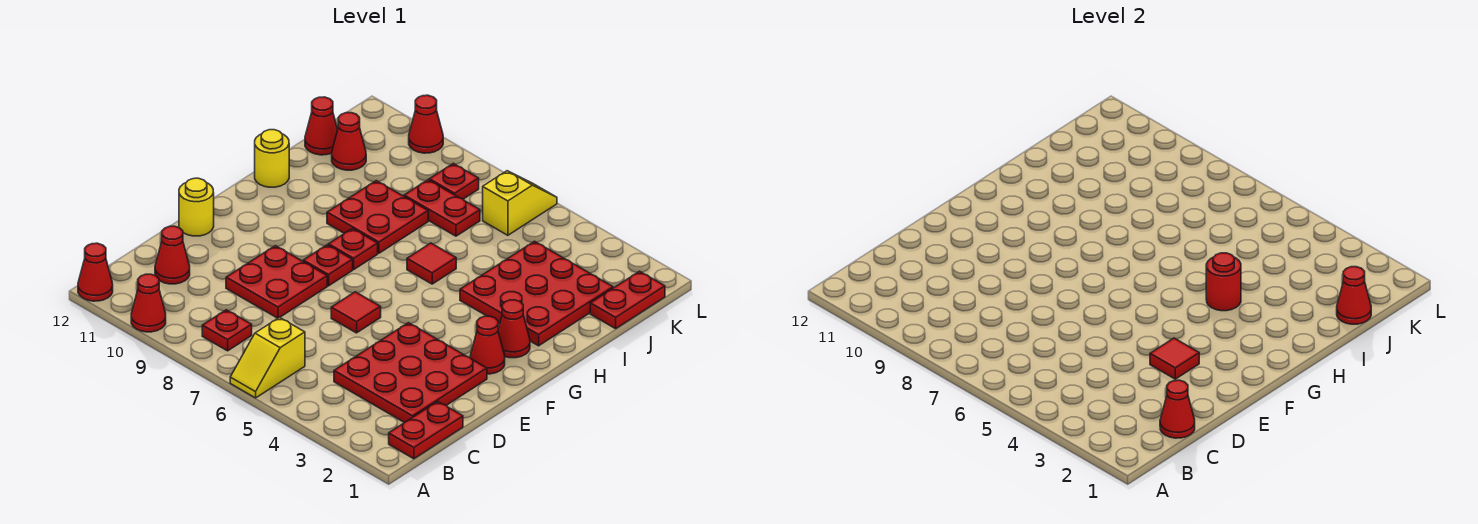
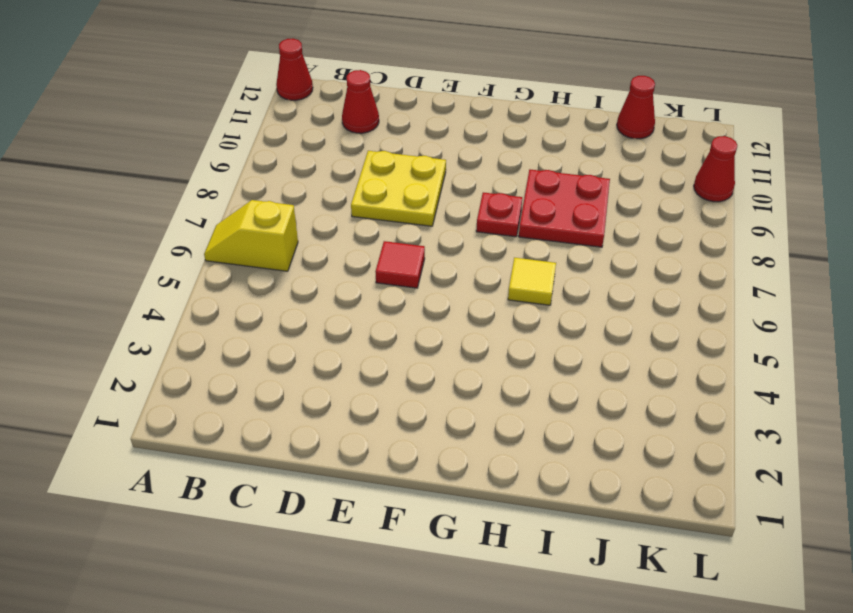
yellow 2x2 plate [351,151,446,226] -> red 2x2 plate [226,246,327,318]
yellow 1x1 tile [508,258,556,305] -> red 1x1 tile [407,243,456,284]
none -> red 1x1 cone [131,274,166,332]
none -> red 1x2 plate [389,401,463,459]
none -> red 1x1 plate [202,310,252,351]

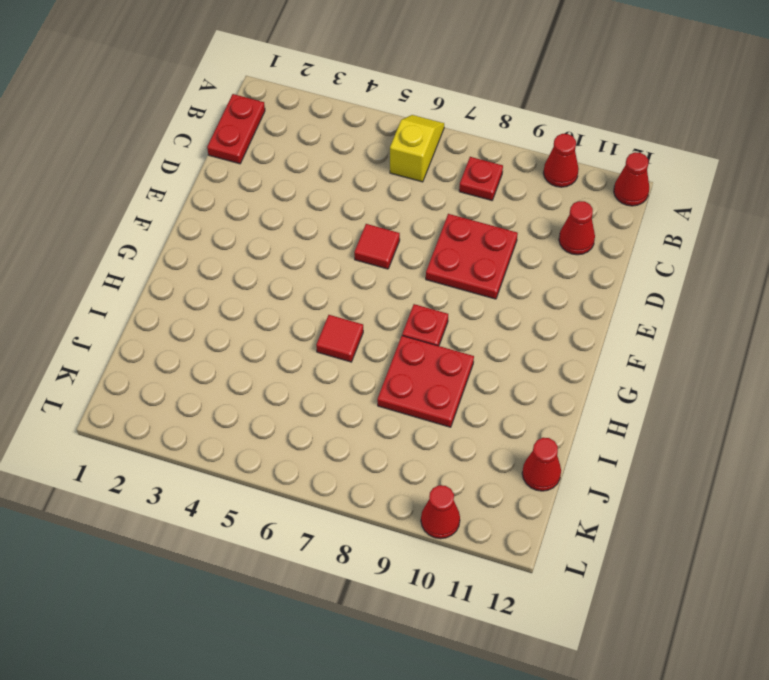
none -> red 3x3 plate [334,323,487,423]
none -> yellow 1x1 round brick [179,178,214,236]
none -> red 1x1 cone [470,316,505,374]

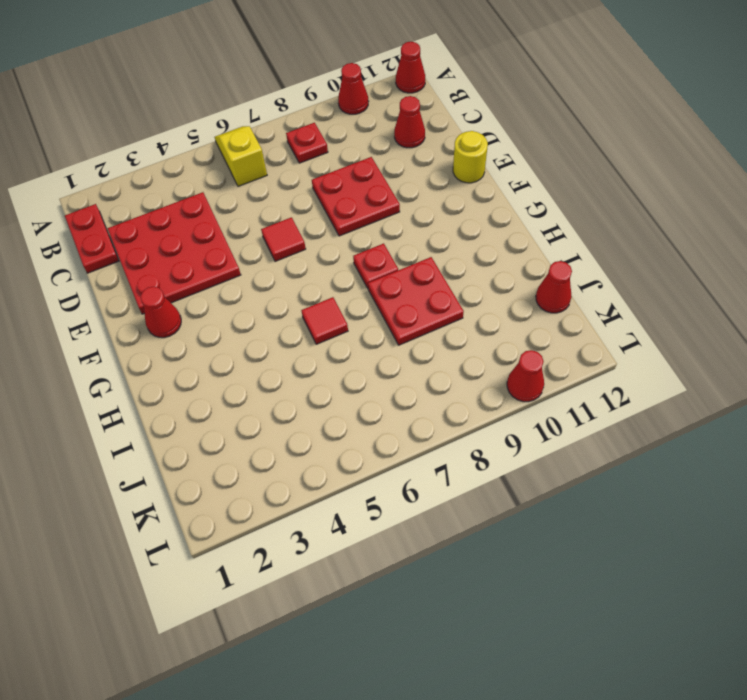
none -> red 1x1 plate [303,245,353,286]
none -> red 1x1 cone [498,300,530,358]
none -> red 3x3 plate [460,241,613,346]

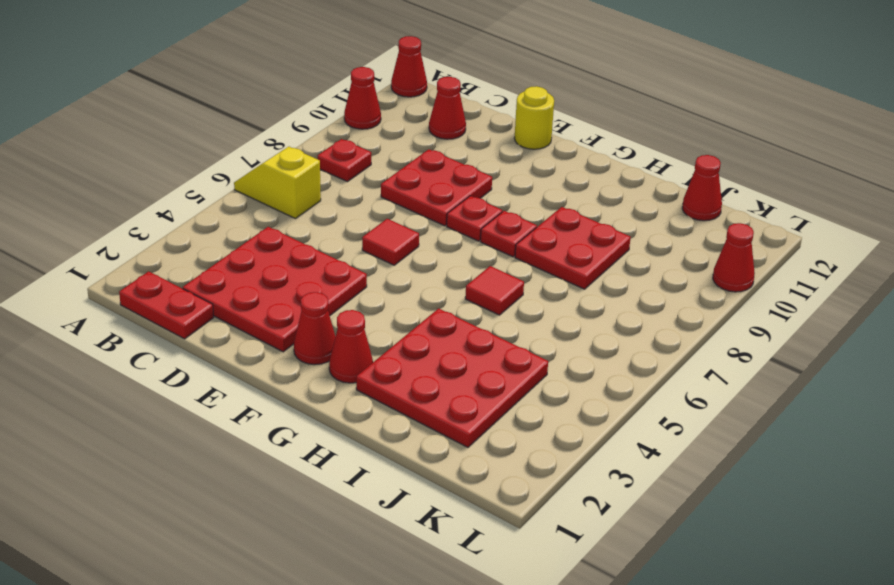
none -> yellow 1x1 round brick [255,130,289,187]
none -> red 1x2 plate [590,271,665,329]
none -> red 1x2 plate [404,180,480,236]

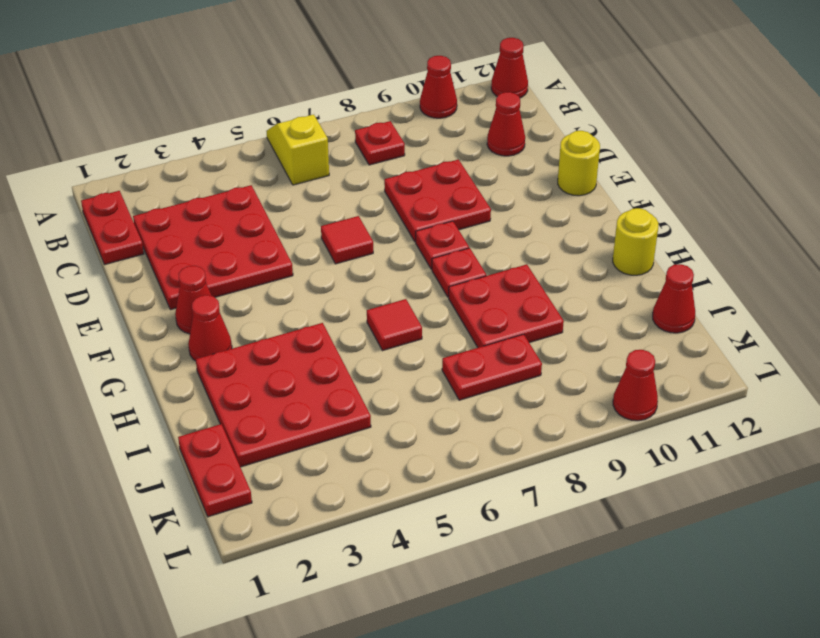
none -> red 1x1 cone [332,113,366,170]
none -> yellow 1x2 slope [483,171,557,235]
none -> red 1x1 plate [429,163,479,199]

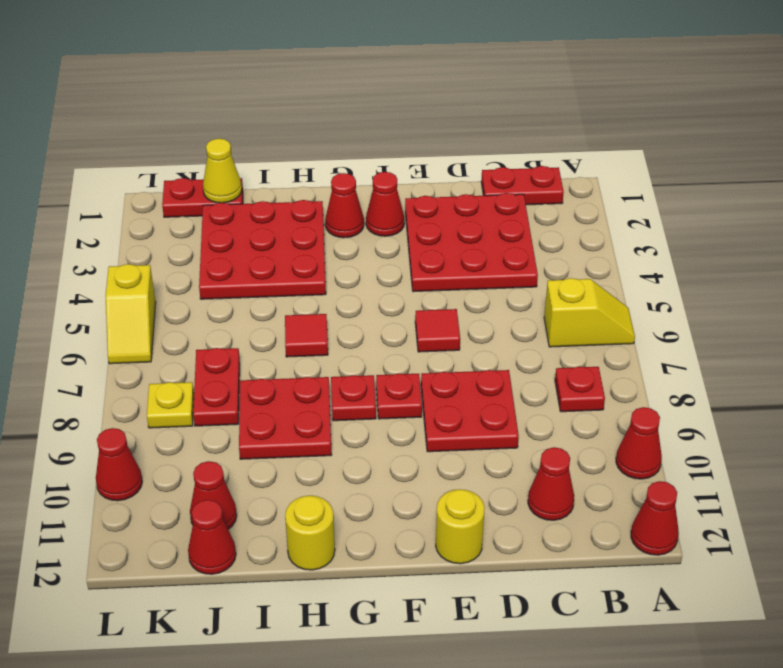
yellow 1x1 cone [203,139,242,203] -> red 1x1 cone [1337,267,1371,324]
yellow 1x1 plate [147,382,194,428] -> red 1x1 plate [429,163,479,199]
yellow 1x2 slope [106,264,156,364] -> yellow 1x2 slope turned to [483,171,557,235]
none -> red 1x1 cone [1160,380,1195,438]
none -> red 1x1 tile [1150,338,1199,379]
none -> red 1x1 round brick [1206,253,1241,311]

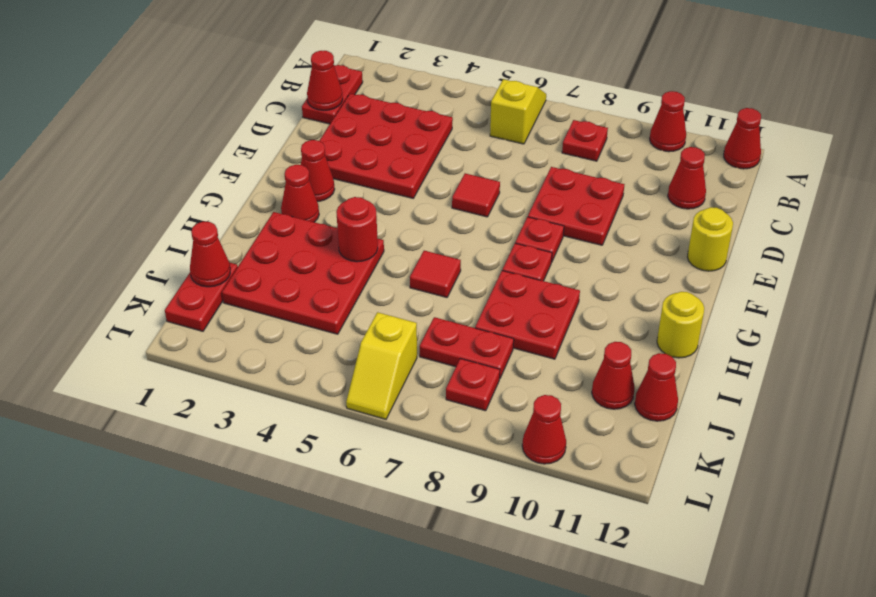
none -> red 1x1 tile [1150,338,1199,379]

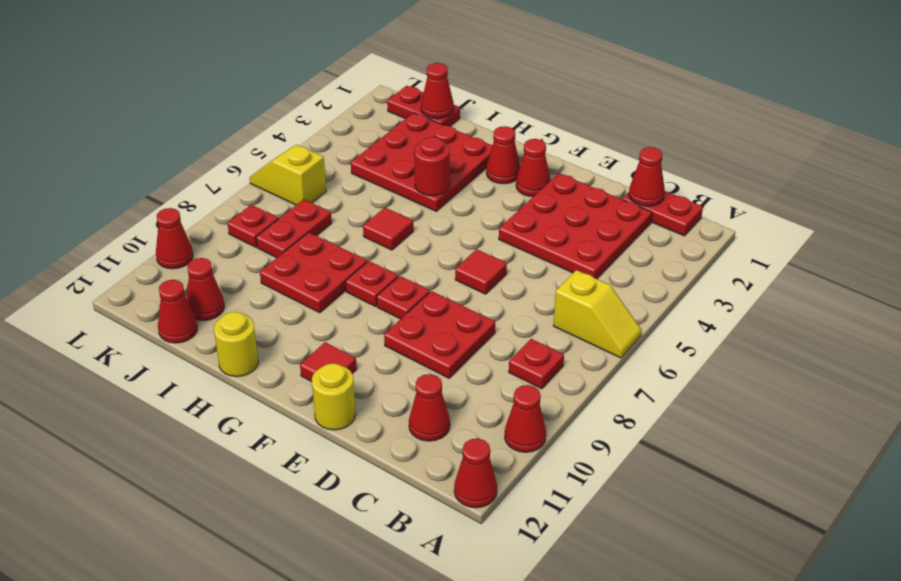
red 1x1 tile [300,342,357,382] -> red 1x1 tile moved to [1150,338,1199,379]

